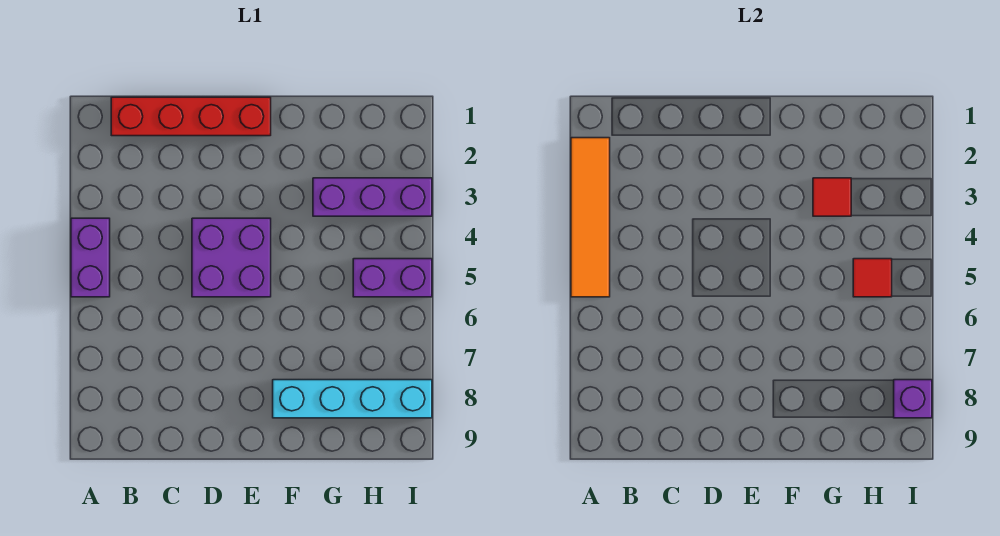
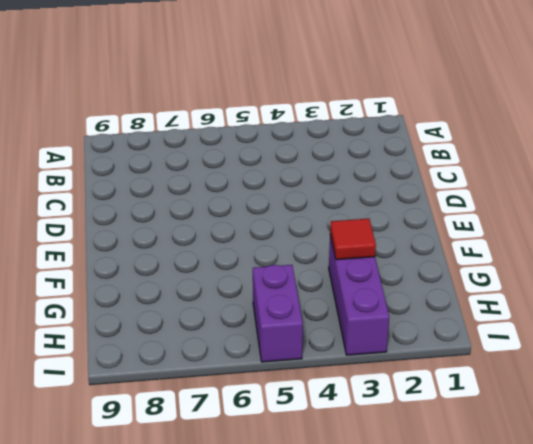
none -> purple 1x2 brick [71,218,110,297]
none -> red 1x4 brick [111,97,271,136]

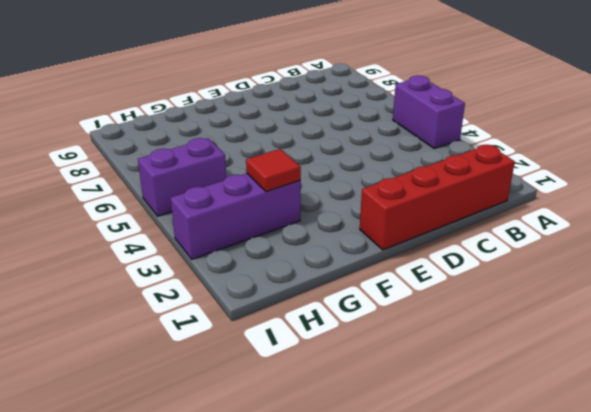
none -> purple 2x2 brick [192,218,271,297]
none -> cyan 1x4 brick [273,380,432,418]

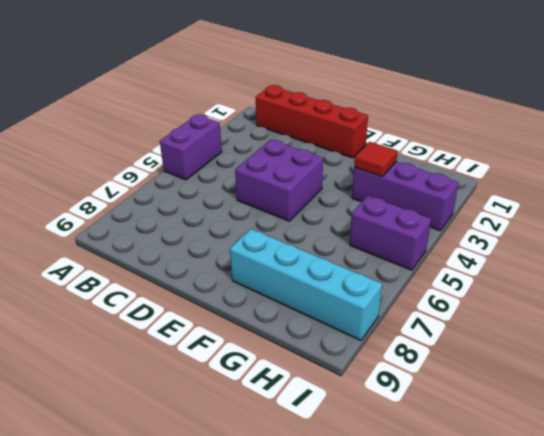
none -> orange 1x4 tile [571,138,610,297]
none -> red 1x1 tile [853,259,892,297]

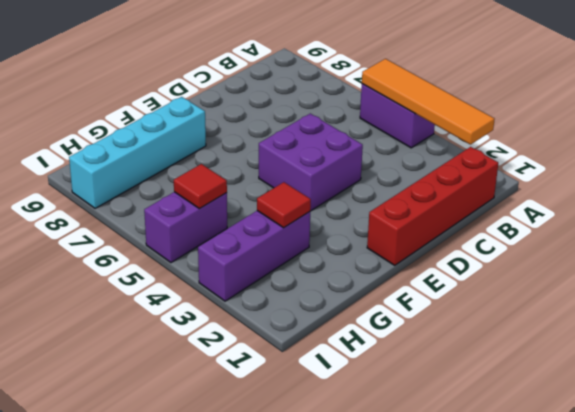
none -> purple 1x1 brick [894,380,932,418]

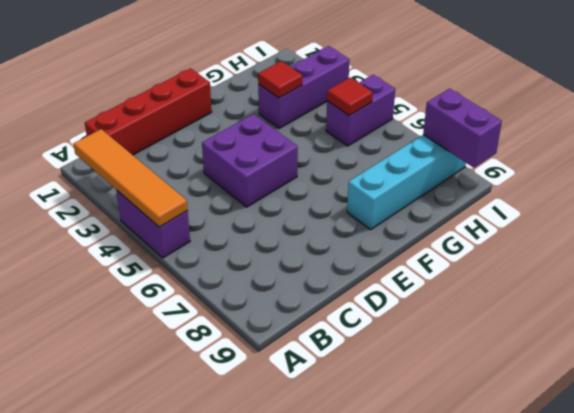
purple 1x2 brick [423,89,502,168] -> purple 1x1 brick [894,380,932,418]

